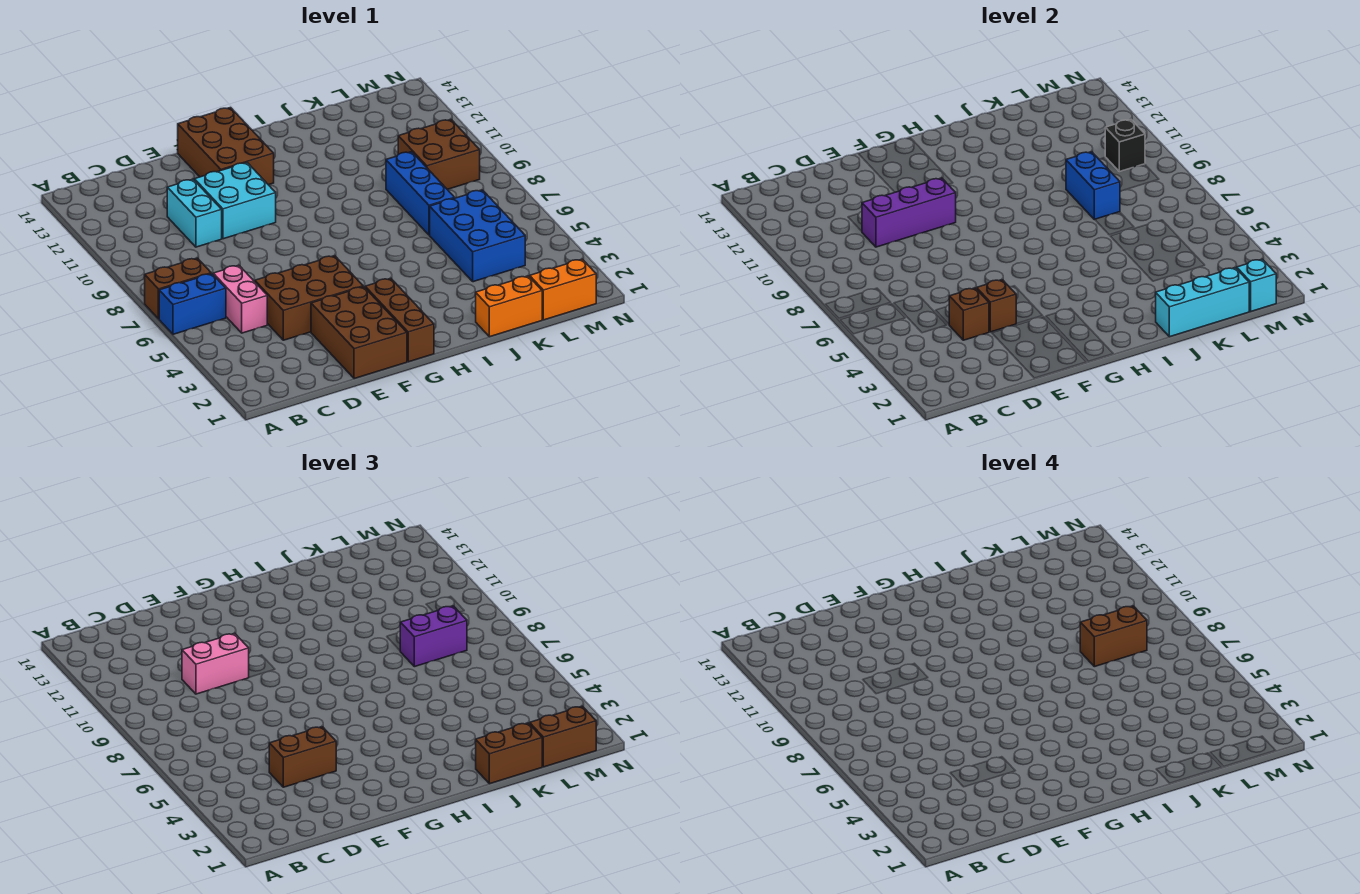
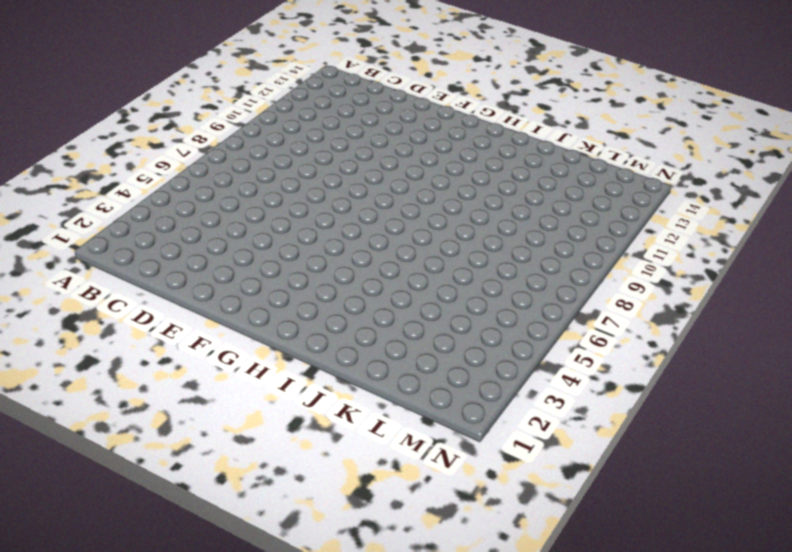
none -> blue 1x2 brick [159,274,226,334]
none -> brown 1x2 brick [145,258,211,319]
none -> pink 1x2 brick [213,265,267,333]

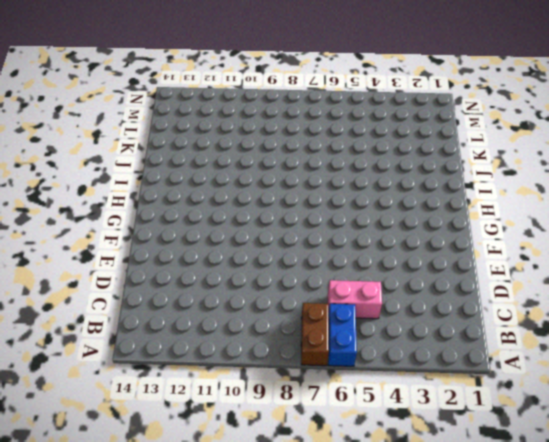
none -> brown 2x3 brick [255,256,363,340]
none -> cyan 1x2 brick [167,179,222,247]
none -> brown 2x3 brick [311,287,407,379]

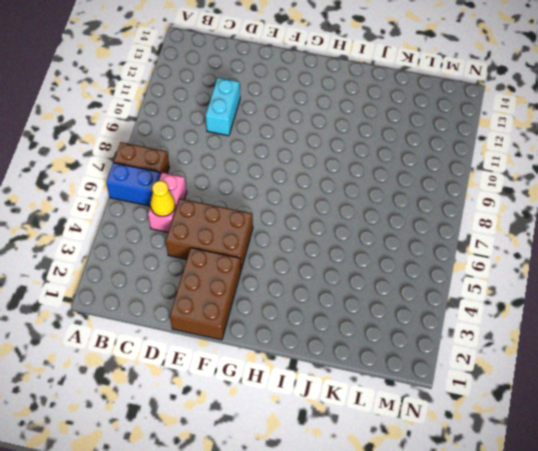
yellow 1x1 cone [150,181,175,216] -> none
none -> cyan 2x2 brick [194,163,276,239]
none -> brown 2x3 brick [178,108,274,185]
none -> brown 1x3 brick [365,278,434,362]

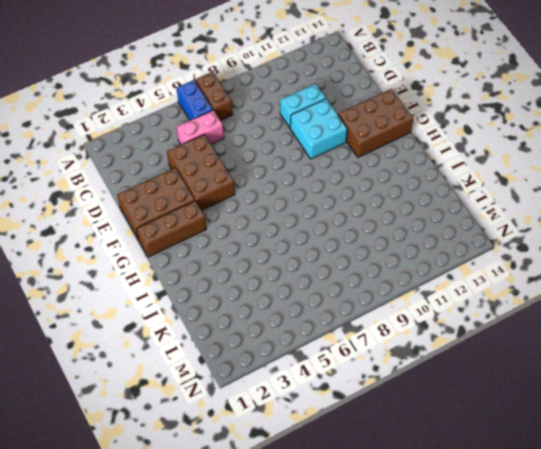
none -> orange 1x2 brick [476,276,542,337]
none -> blue 2x3 brick [430,190,525,282]
none -> blue 1x3 brick [386,152,454,235]

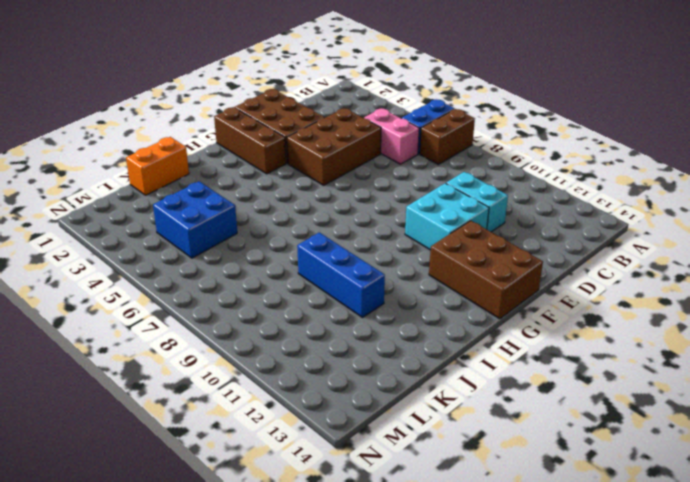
blue 1x3 brick [297,233,385,317] -> blue 1x3 brick moved to [386,152,454,235]
blue 2x2 brick [153,181,237,258] -> blue 2x3 brick [430,190,525,282]
none -> orange 1x2 brick [530,259,596,320]
none -> brown 2x2 brick [398,120,480,189]
none -> brown 1x1 brick [949,288,989,340]

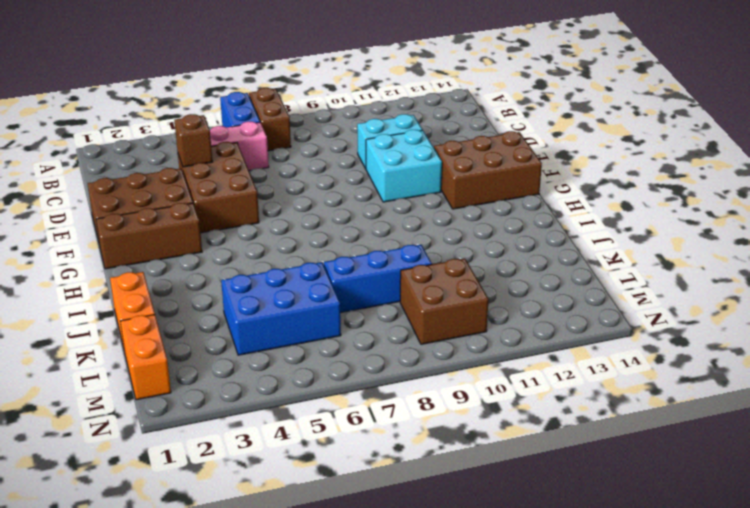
none -> purple 1x3 brick [862,178,956,247]
none -> brown 1x1 brick [977,280,1017,332]
none -> cyan 1x3 brick [1156,268,1250,337]

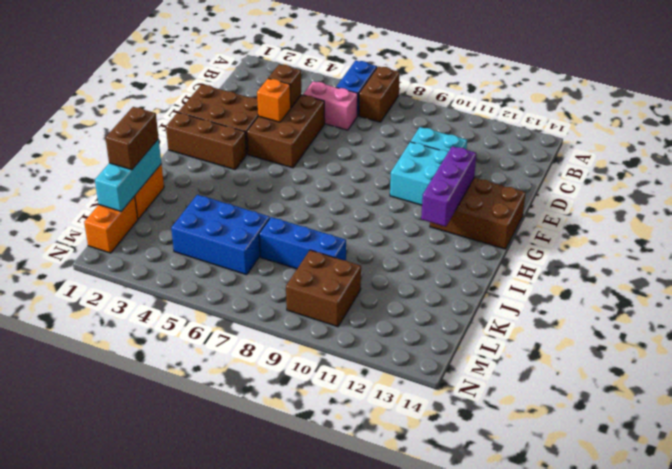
orange 1x1 brick [257,78,291,122] -> brown 1x1 brick [977,280,1017,332]
purple 1x3 brick [421,146,476,227] -> purple 1x3 brick moved to [862,178,956,247]
none -> blue 1x2 brick [1066,152,1120,220]
none -> cyan 1x1 brick [1237,259,1276,311]
none -> black 1x1 brick [1105,120,1145,172]

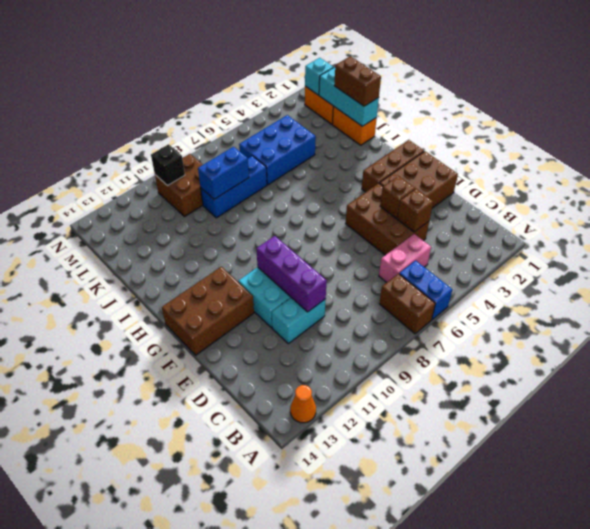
orange 1x1 cone [290,385,316,423] -> none
none -> brown 1x2 brick [269,727,336,787]
none -> pink 1x2 brick [182,633,249,694]
none -> purple 1x2 brick [400,606,467,667]

